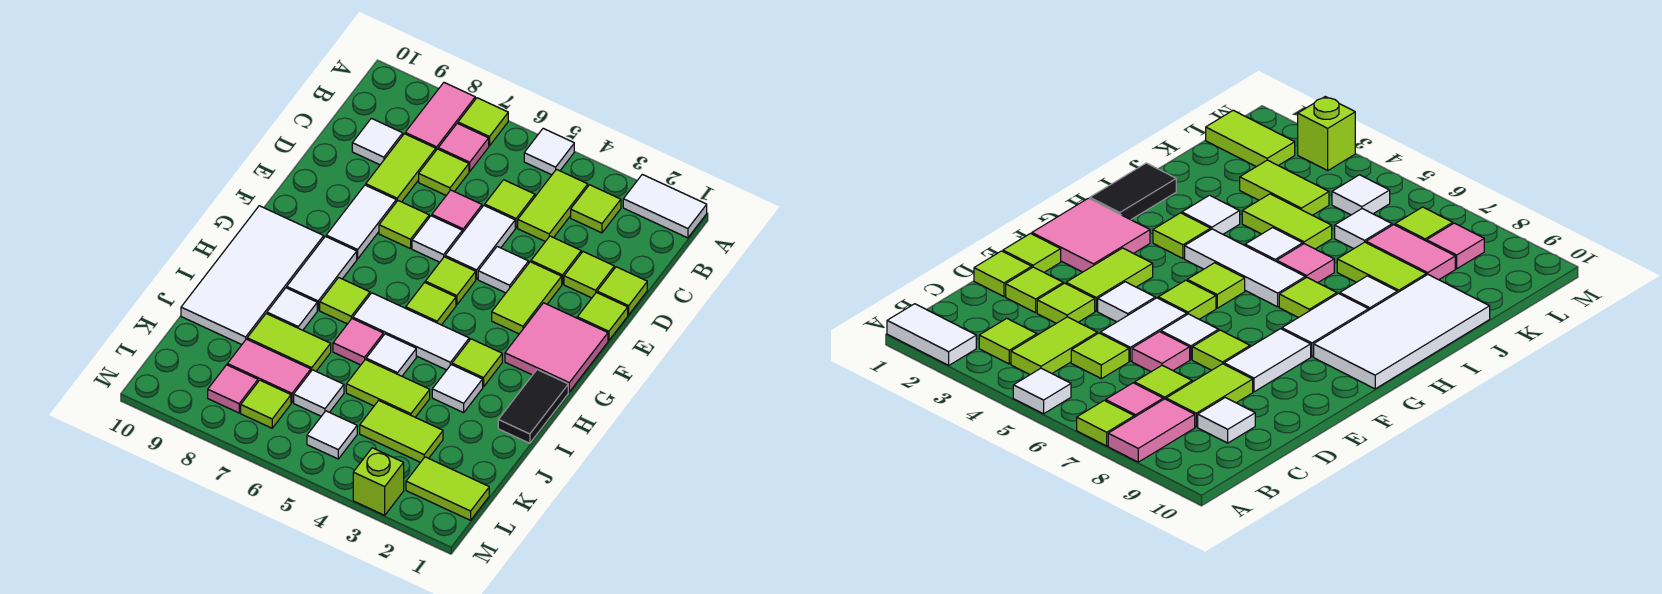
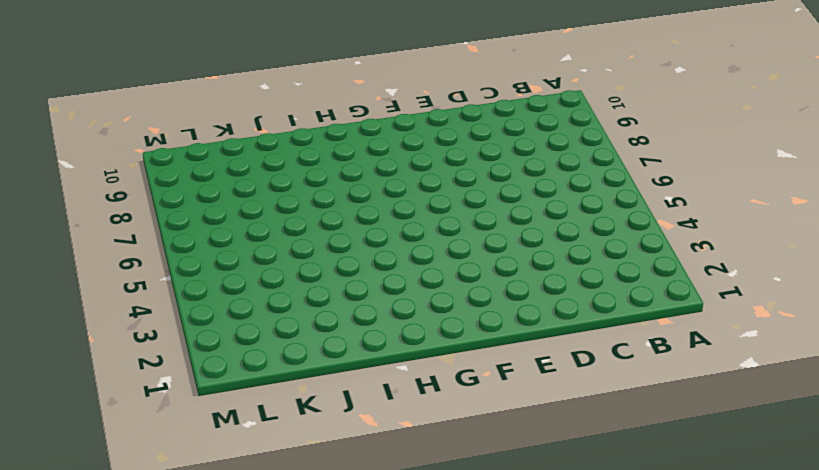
none -> white 1x2 tile [623,174,707,238]
none -> white 1x1 tile [524,128,574,175]
none -> lime 1x1 tile [458,98,508,146]
none -> pink 1x2 tile [405,83,475,150]

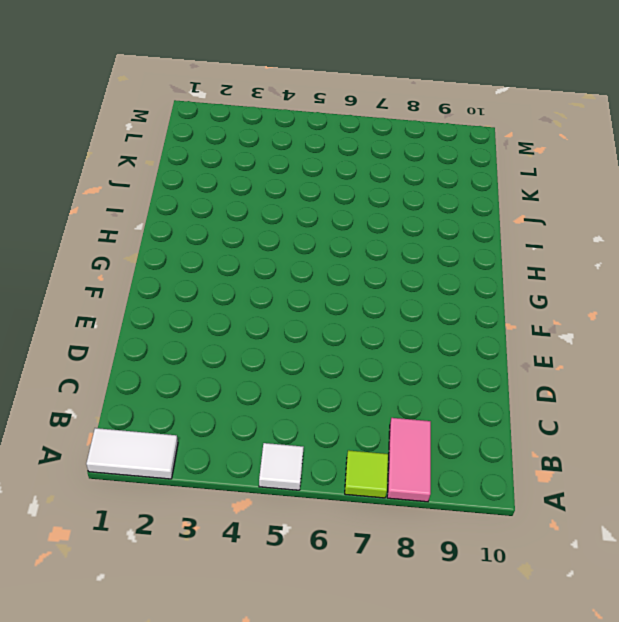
none -> lime 1x1 tile [571,185,621,233]
none -> lime 1x2 tile [518,169,588,242]
none -> pink 1x1 tile [438,123,489,171]
none -> lime 1x1 tile [485,180,535,228]

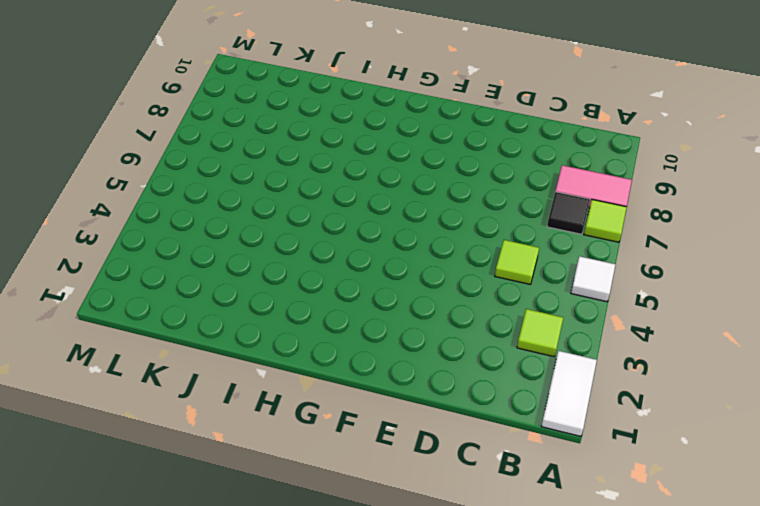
black 1x1 tile [547,192,590,234] -> pink 1x1 tile [438,123,489,171]
none -> lime 1x2 tile [518,169,588,242]
none -> lime 1x1 tile [419,149,469,195]
none -> lime 1x2 tile [366,134,436,202]
none -> white 1x1 tile [352,118,403,165]

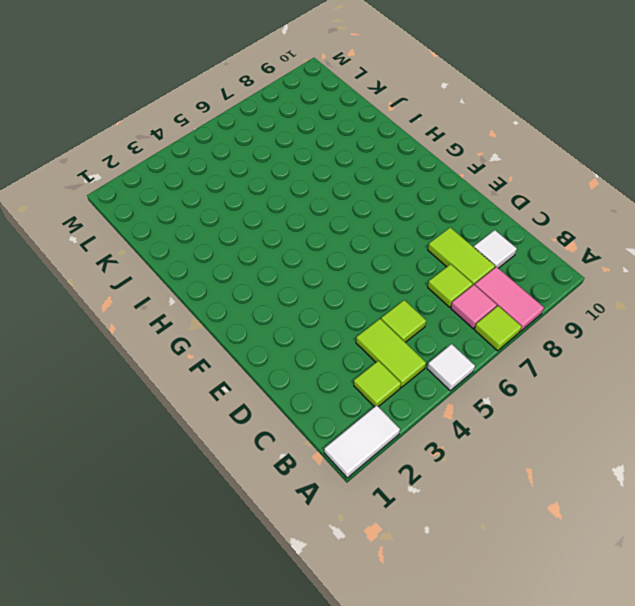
none -> lime 1x1 tile [597,267,647,315]
none -> lime 1x1 tile [564,252,614,298]
none -> lime 1x1 tile [531,236,581,284]
none -> white 1x2 tile [445,205,515,279]

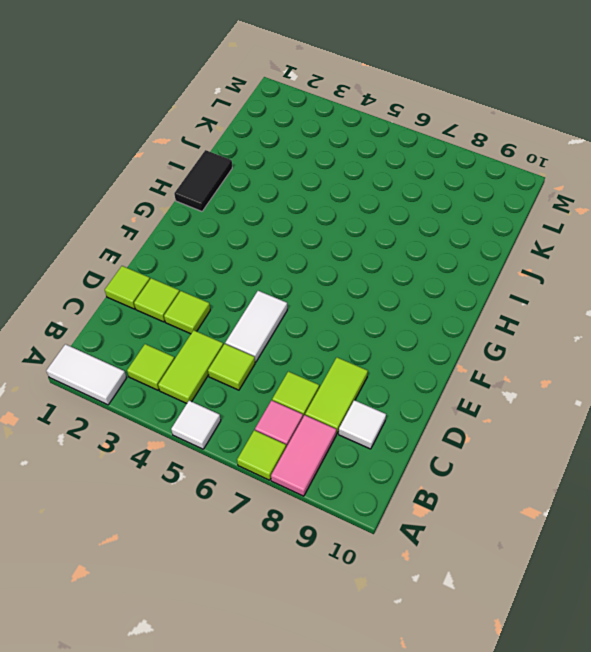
none -> pink 1x1 tile [432,190,482,233]
none -> lime 1x1 tile [577,292,628,341]
none -> lime 1x2 tile [492,262,562,334]
none -> white 1x1 tile [478,247,529,293]

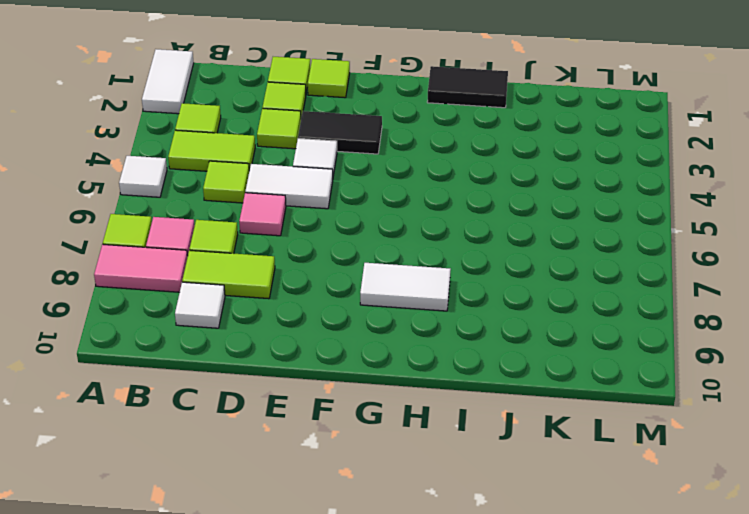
black 1x2 tile [298,111,382,154] -> lime 1x2 tile [492,262,562,334]
none -> white 1x1 tile [412,216,462,262]
none -> lime 1x1 tile [379,201,429,249]
none -> white 1x2 tile [326,185,396,259]
none -> pink 2x2 tile [505,303,608,392]

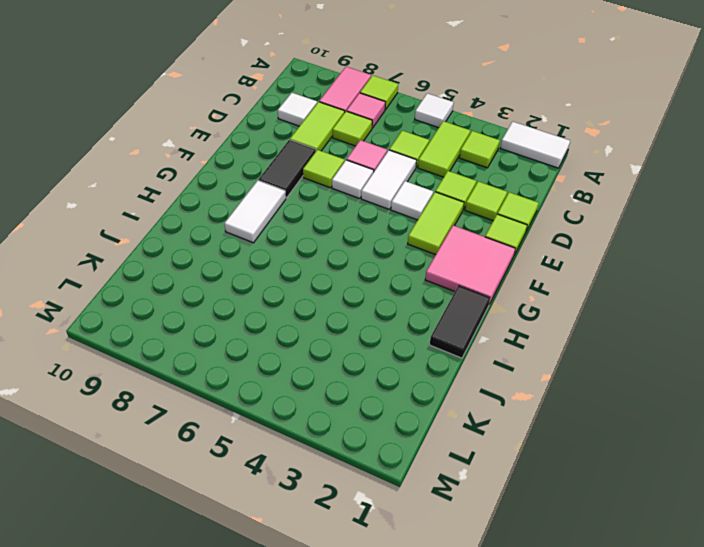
black 1x2 tile [258,140,316,198] -> white 1x2 tile [326,185,396,259]
none -> lime 1x1 tile [425,257,476,305]
none -> lime 1x1 tile [406,282,456,325]
none -> white 2x4 tile [181,206,324,345]
none -> lime 1x1 tile [452,339,502,387]

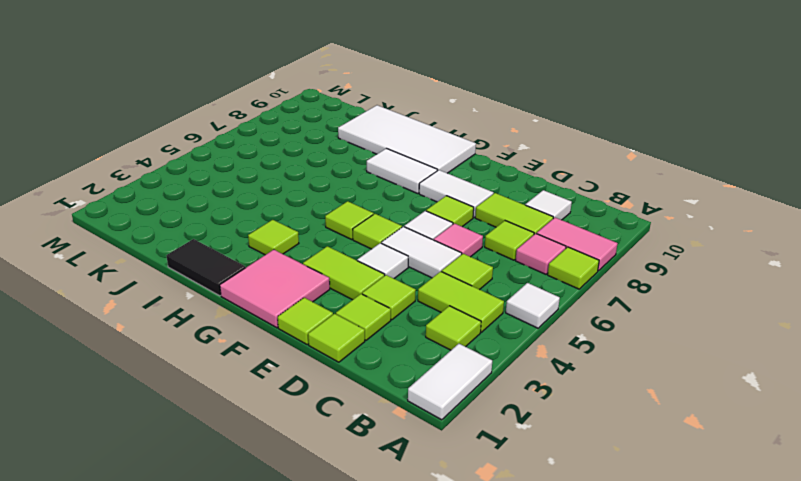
none -> white 1x3 tile [353,293,469,370]
none -> lime 1x1 tile [320,278,370,324]
none -> white 1x1 tile [432,365,483,413]
none -> white 1x1 tile [366,334,416,376]

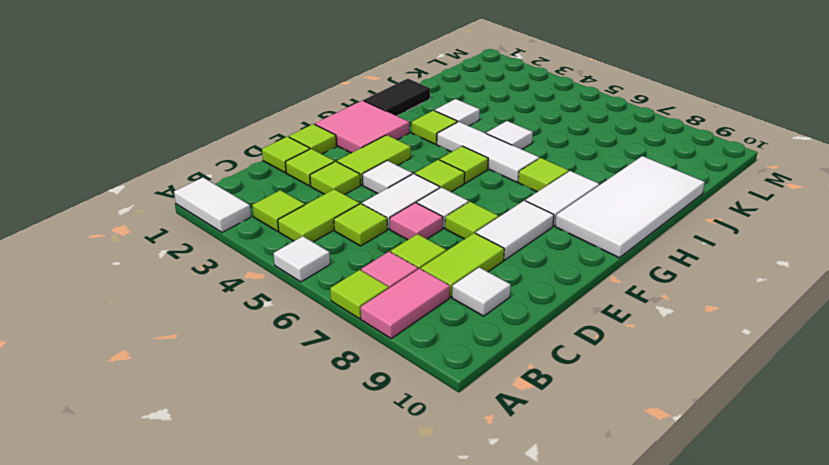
none -> pink 1x1 tile [333,319,383,365]
none -> white 1x1 tile [267,288,317,330]
none -> lime 1x2 tile [346,360,430,417]
none -> lime 1x2 tile [247,314,331,371]

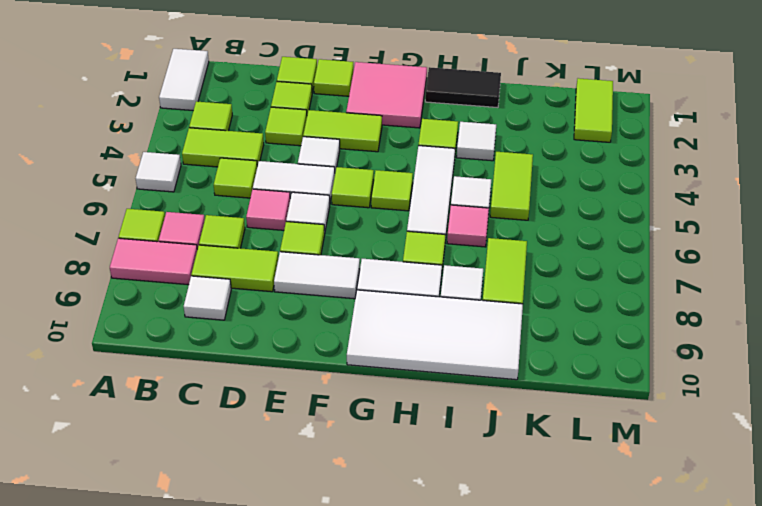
none -> lime 1x2 tile [360,401,443,462]
none -> white 1x1 tile [294,370,344,416]
none -> pink 1x2 tile [227,339,311,403]
none -> white 1x1 tile [307,411,357,459]

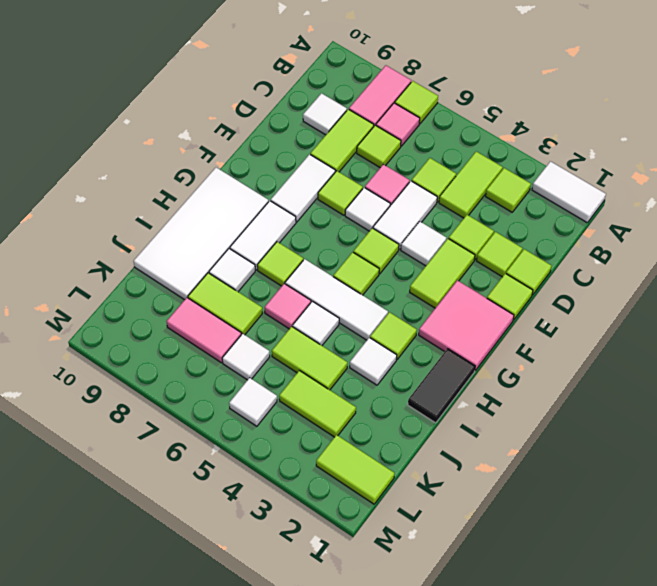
none -> white 1x1 tile [524,128,574,175]
none -> lime 1x1 tile [241,380,291,428]
none -> pink 1x1 tile [208,365,258,413]
none -> lime 1x1 brick [353,448,404,515]

